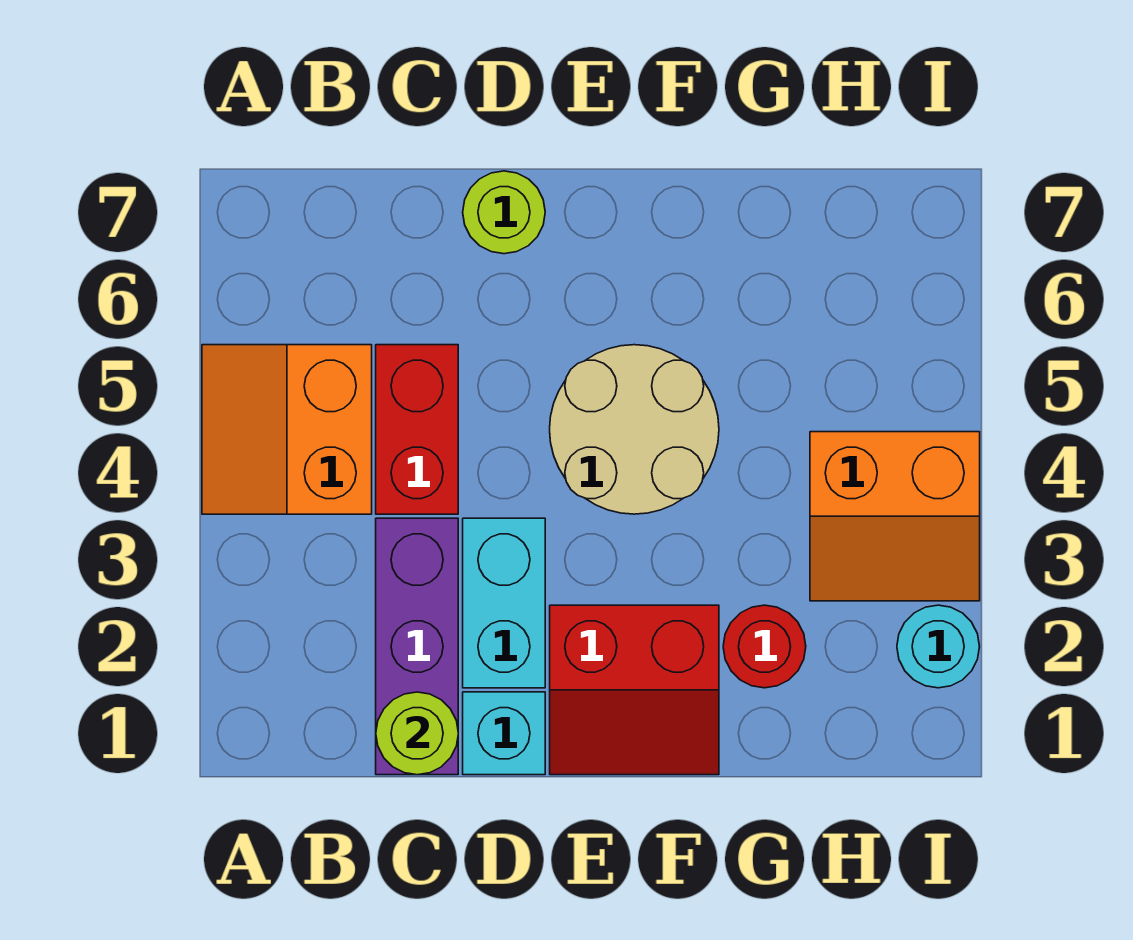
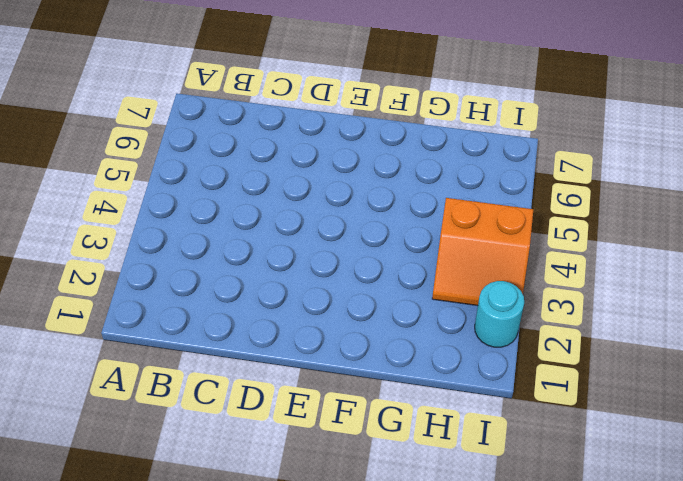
none -> orange 2x2 slope [202,345,372,514]
none -> purple 1x3 brick [376,518,458,775]
none -> red 1x2 brick [376,345,458,514]

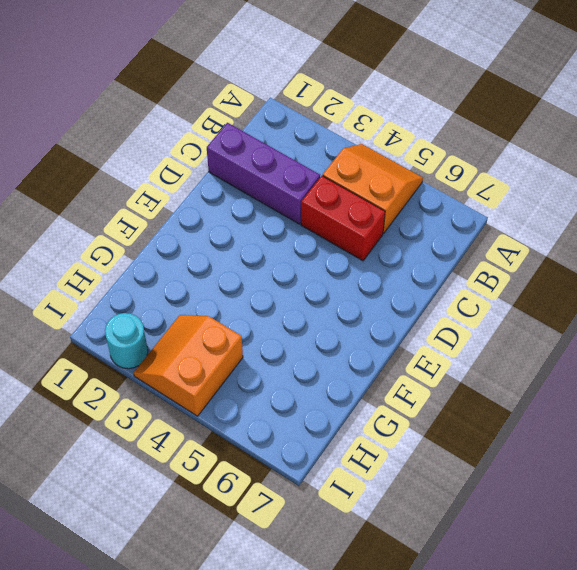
none -> cyan 1x1 brick [463,692,545,775]
none -> cyan 1x2 brick [463,518,545,688]
none -> lime 1x1 round brick [463,171,545,254]

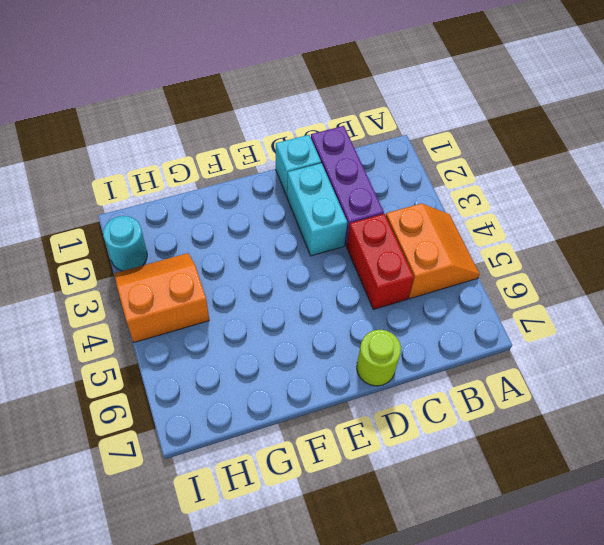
none -> red 2x2 slope [550,605,719,775]
none -> tan 2x2 round brick [550,345,719,514]
none -> red 1x1 round brick [723,605,806,688]

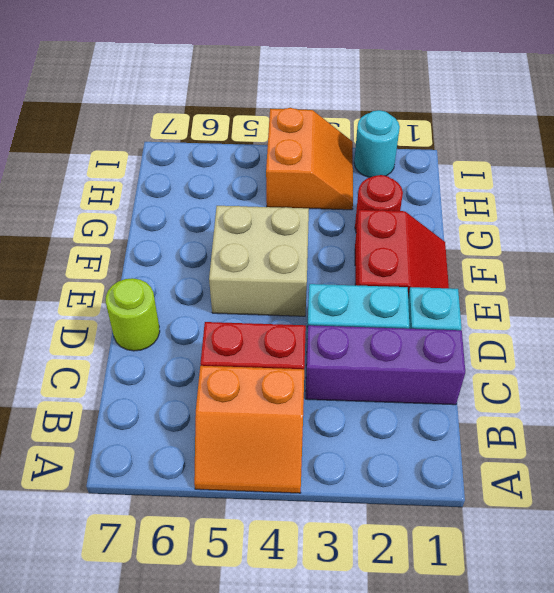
tan 2x2 brick [209,206,309,316] -> tan 2x2 round brick [550,345,719,514]
none -> lime 1x1 round brick [376,692,458,775]

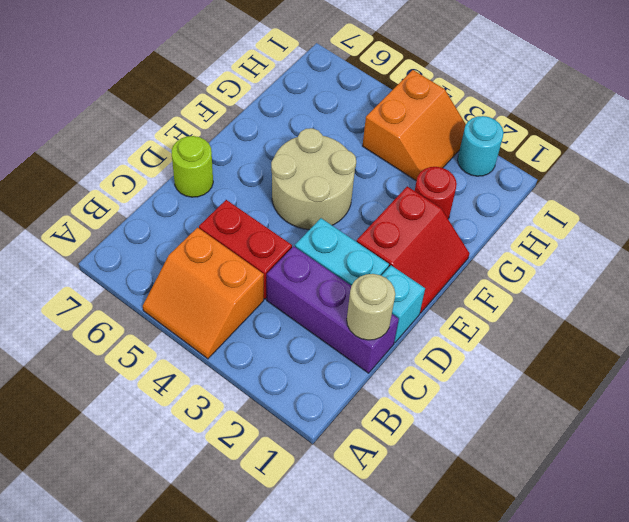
tan 1x1 round brick [347,274,395,340] -> lime 1x1 round brick [376,692,458,775]

